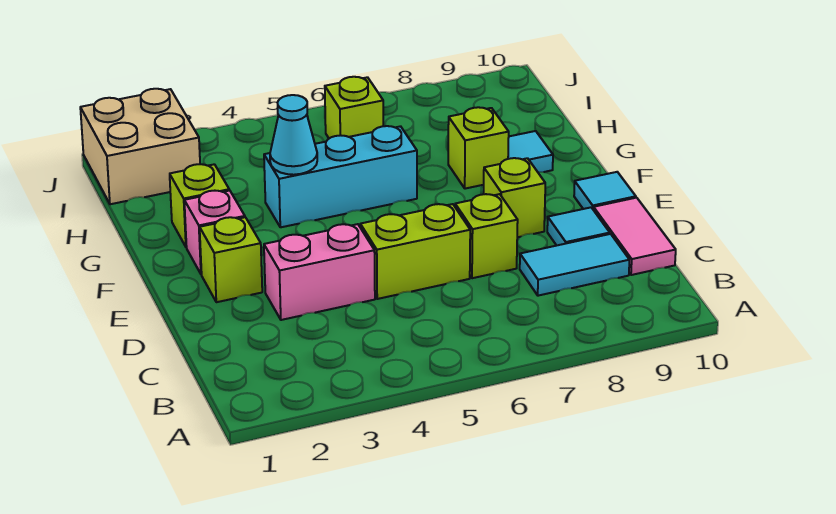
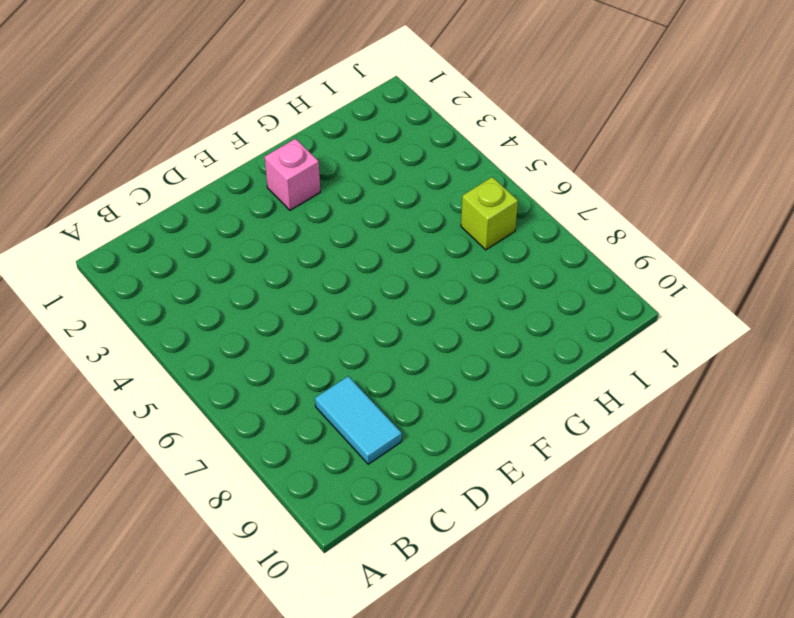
none -> pink 1x2 tile [593,198,676,275]
none -> pink 1x2 brick [264,224,375,320]
none -> lime 1x2 brick [360,204,470,299]

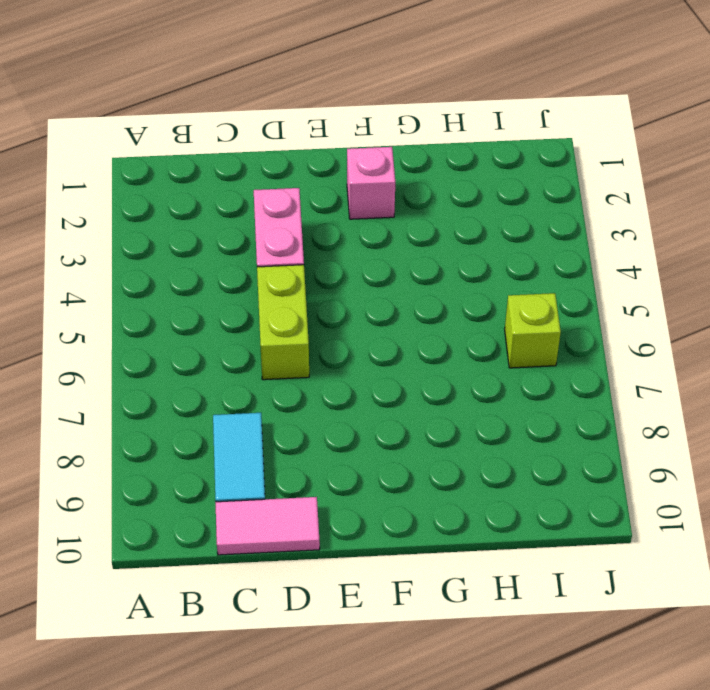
none -> lime 1x1 brick [455,194,518,278]
none -> cyan 1x1 tile [547,207,610,245]
none -> lime 1x1 brick [200,217,262,302]

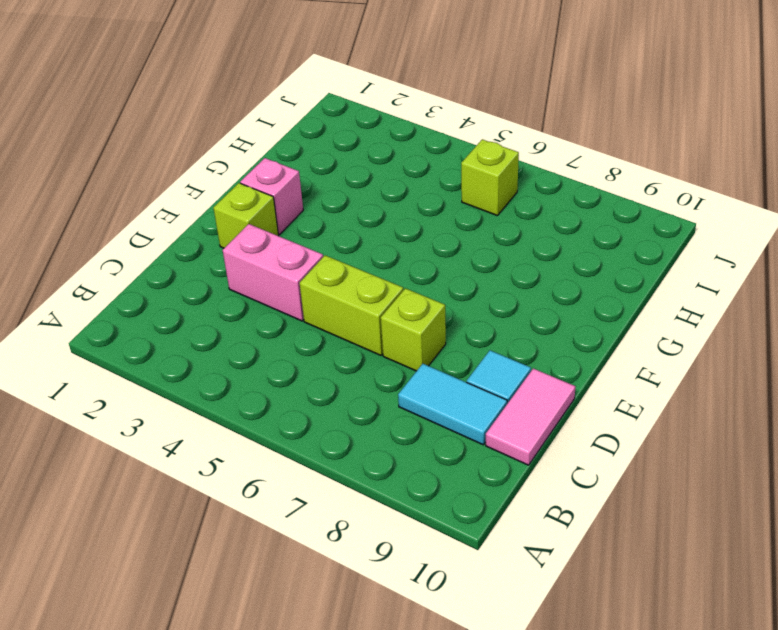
none -> lime 1x1 brick [484,158,545,237]
none -> cyan 1x1 tile [574,172,636,209]
none -> lime 1x1 brick [170,164,229,247]

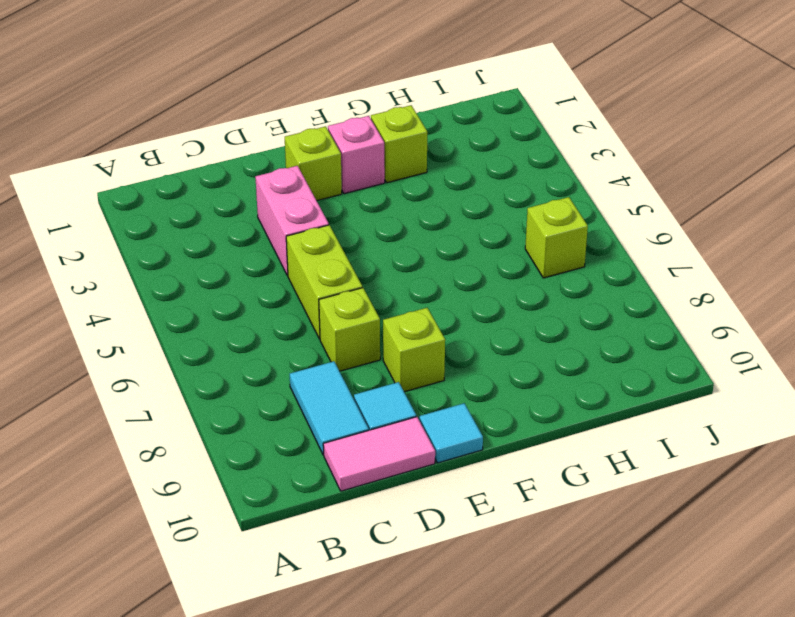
none -> cyan 1x3 brick [264,126,417,227]
none -> lime 1x1 brick [448,107,509,189]
none -> cyan 1x1 tile [508,131,553,172]

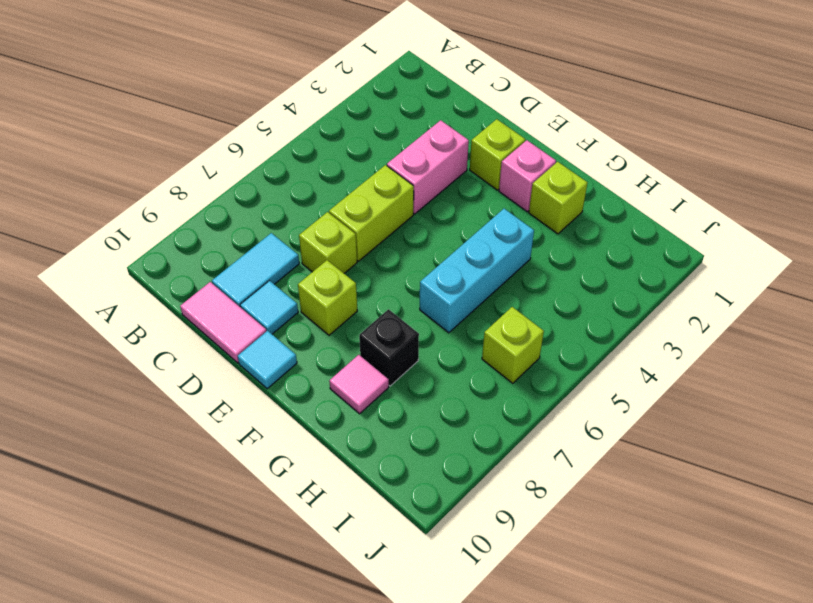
black 1x1 brick [359,309,419,386] -> lime 1x1 brick [448,107,509,189]
pink 1x1 tile [329,355,389,414] -> cyan 1x1 tile [508,131,553,172]
none -> tan 2x2 brick [80,89,200,204]
none -> cyan 1x1 cone [270,95,317,175]

